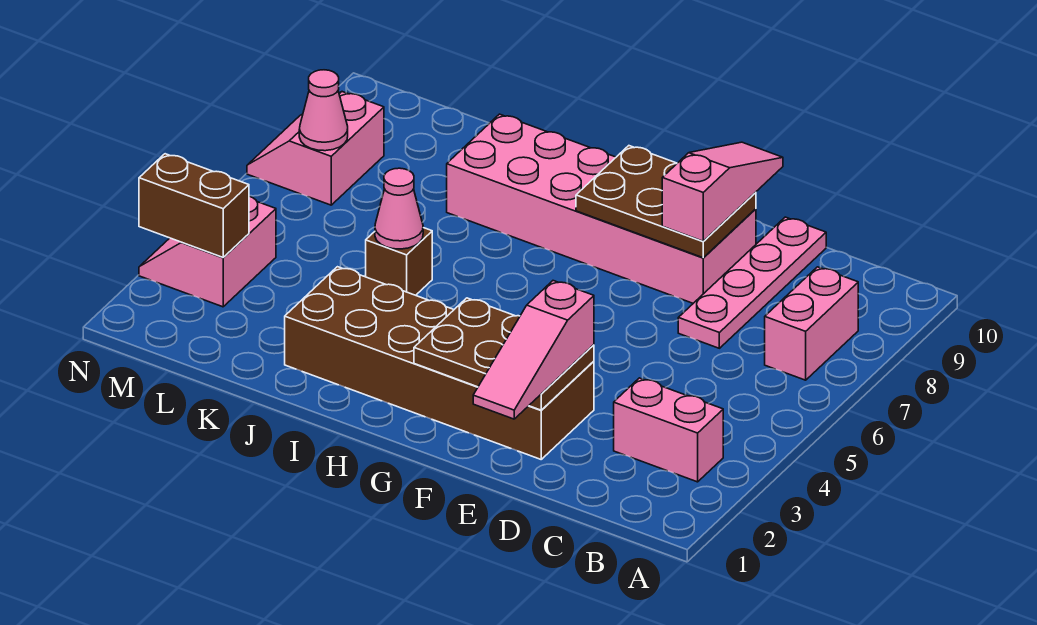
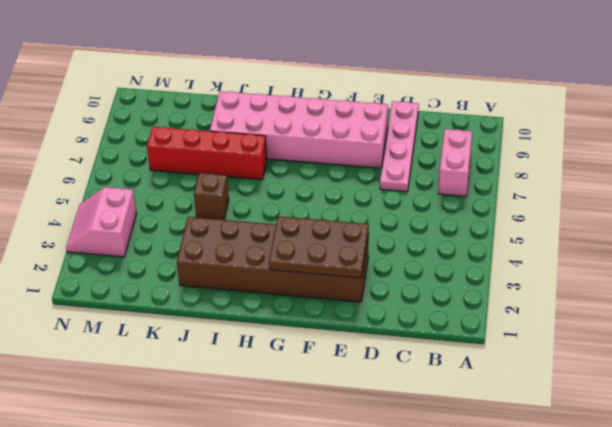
red 1x4 brick [147,127,267,180] -> none
none -> pink 1x2 brick [614,378,723,482]
none -> pink 2x2 slope [247,92,384,205]
none -> brown 2x3 plate [576,146,756,258]

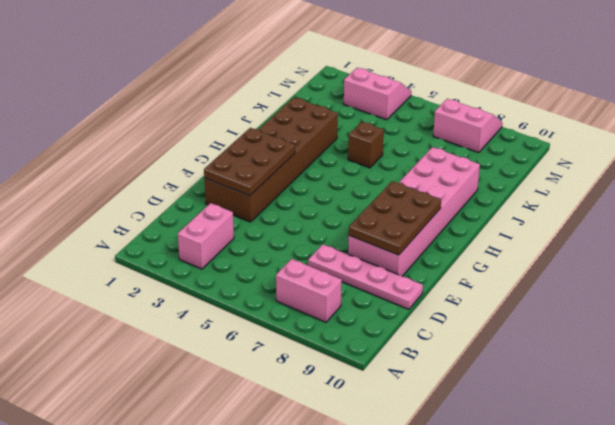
none -> pink 1x1 cone [375,168,423,249]
none -> brown 1x2 brick [139,154,249,257]
none -> pink 1x1 cone [299,70,348,151]

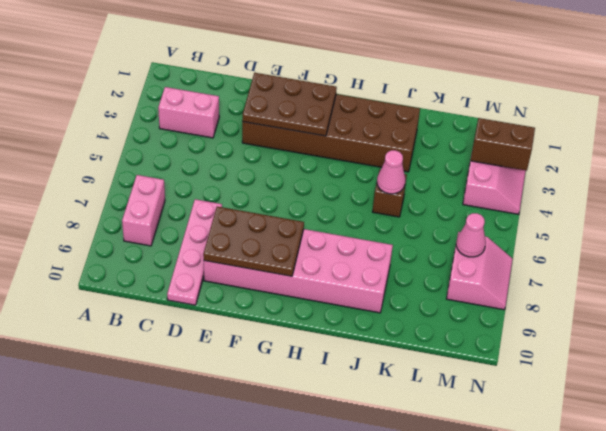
none -> pink 1x3 slope [473,281,594,419]
none -> pink 1x3 slope [662,142,783,241]

